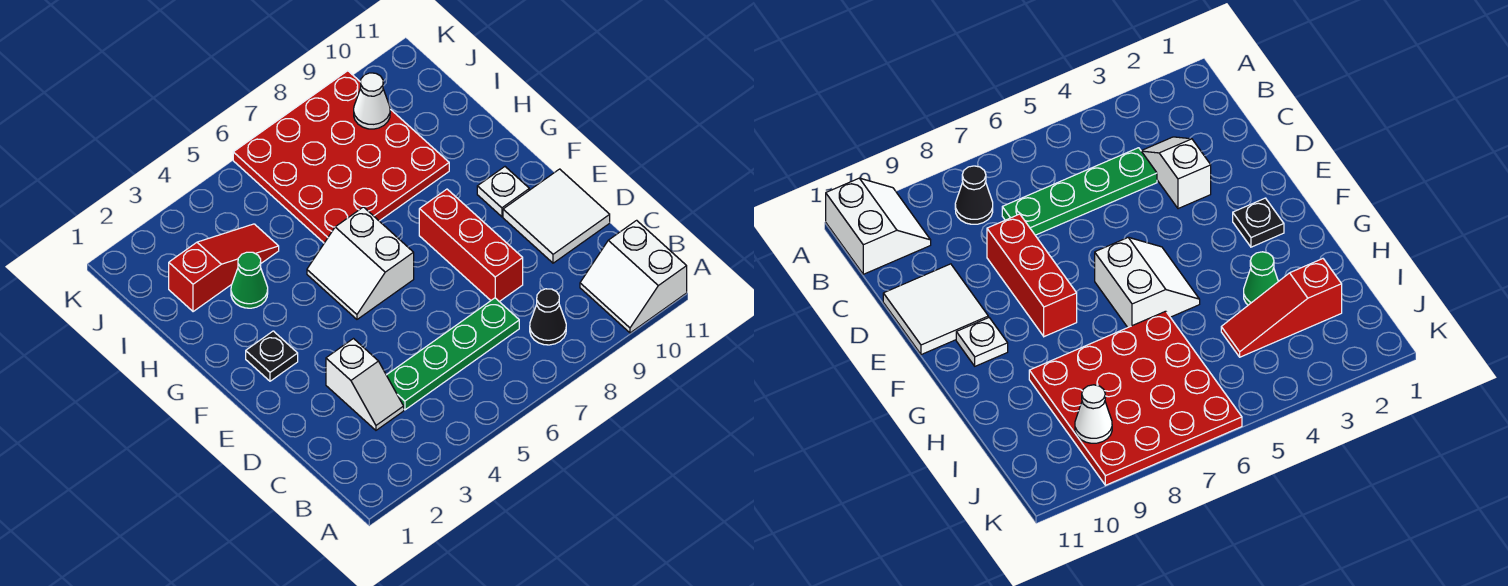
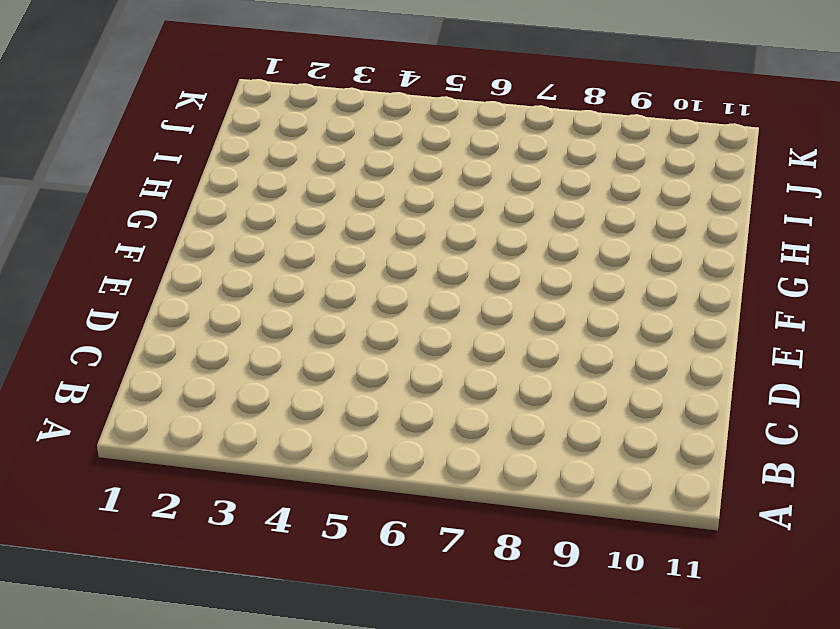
none -> white 2x2 slope [580,220,687,333]
none -> black 1x1 cone [530,289,566,345]
none -> white 1x2 slope [326,339,404,430]

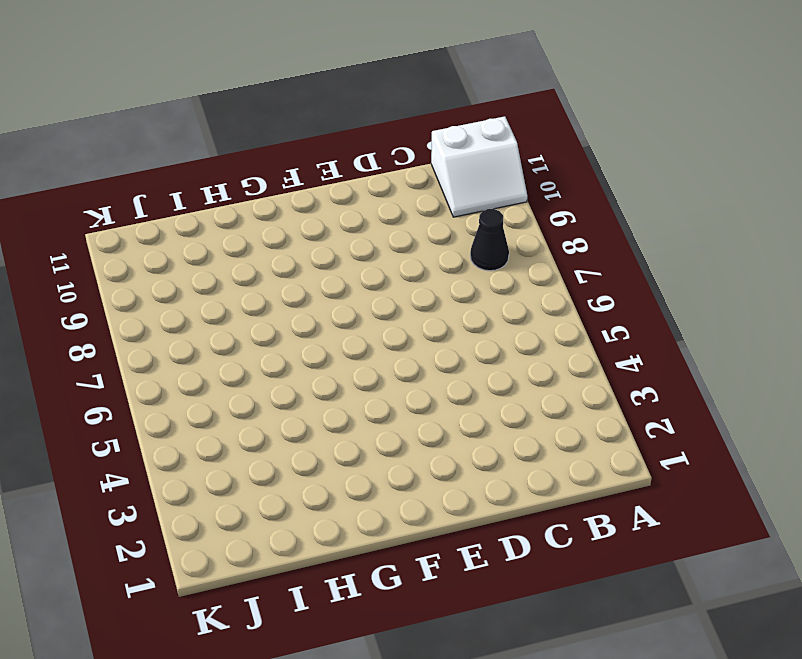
none -> white 1x2 slope [326,339,404,430]
none -> green 1x4 plate [387,298,519,410]
none -> red 1x3 brick [419,189,523,302]

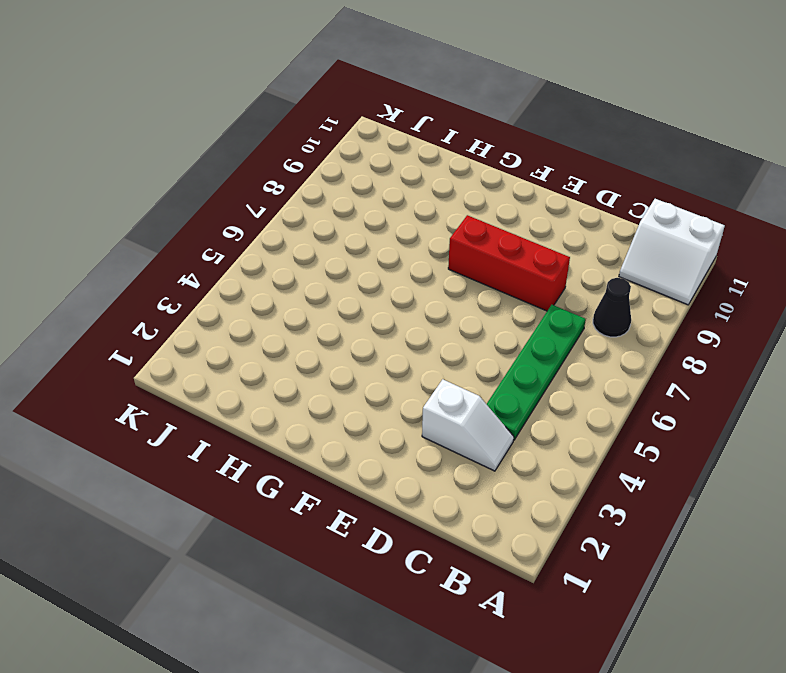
none -> white 2x2 tile [503,169,610,263]
none -> black 1x1 plate [246,331,298,381]
none -> white 2x2 slope [307,207,414,319]

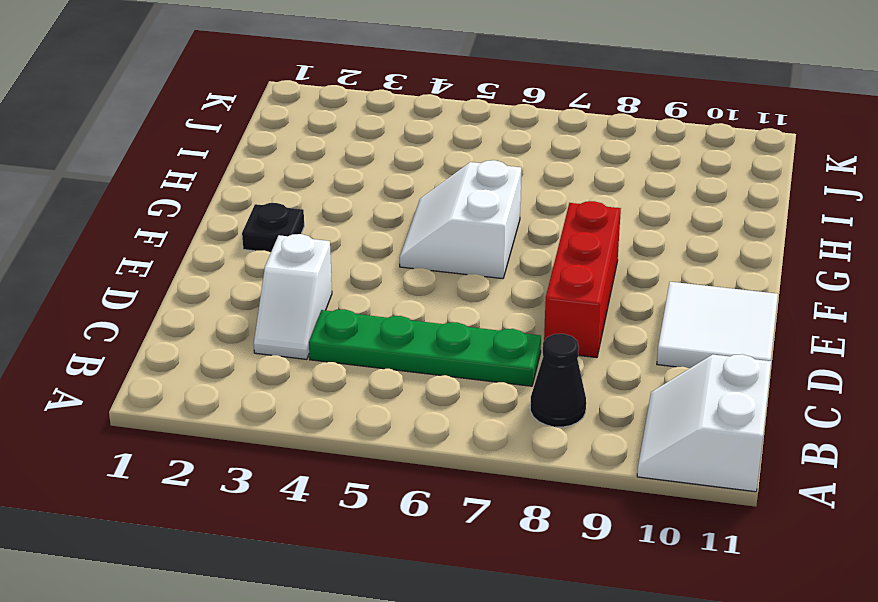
none -> white 1x1 plate [477,167,529,217]
none -> green 1x1 cone [231,252,268,308]
none -> red 4x4 plate [233,71,449,243]

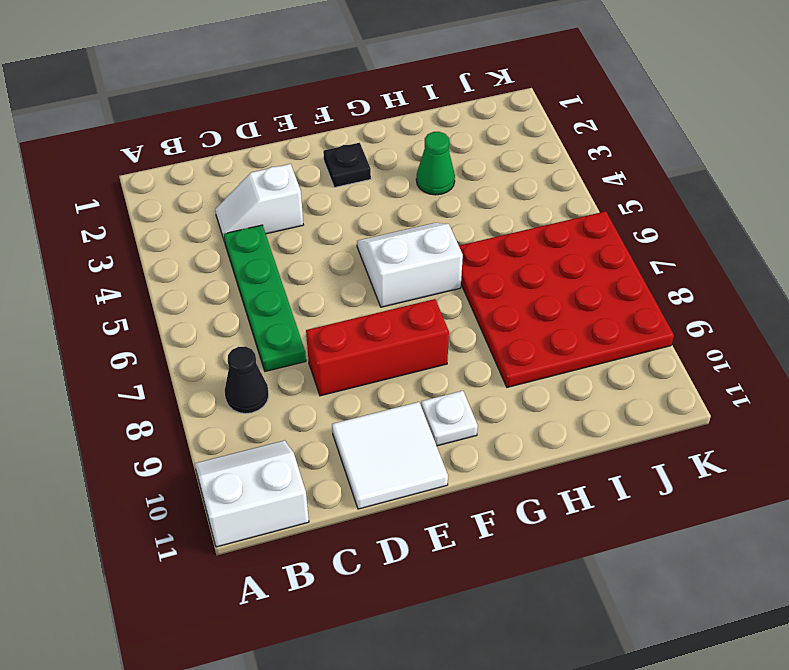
none -> red 1x3 slope [169,224,279,312]
none -> white 1x1 cone [354,73,390,129]

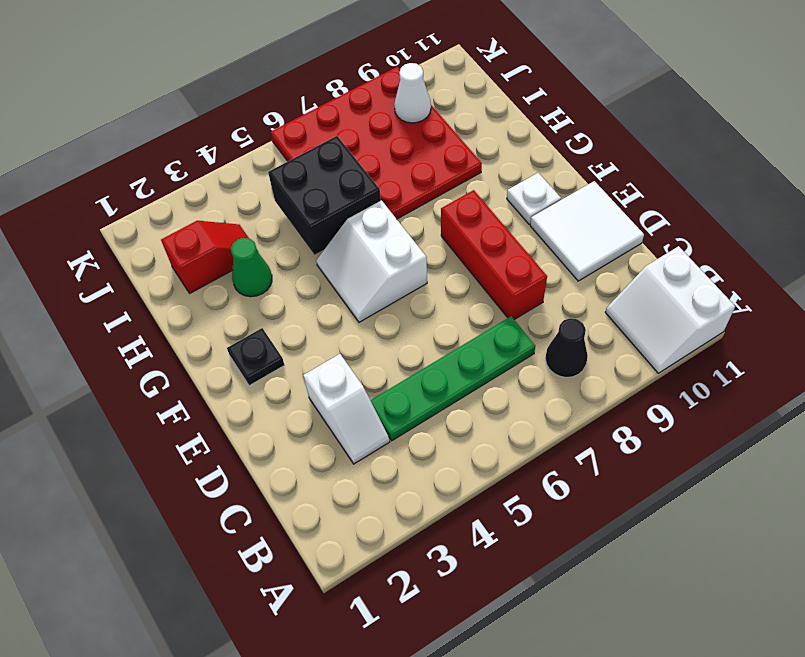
black 2x2 brick [268,136,381,255] -> none
red 1x2 slope [161,221,258,293] -> red 1x3 slope [169,224,279,312]

